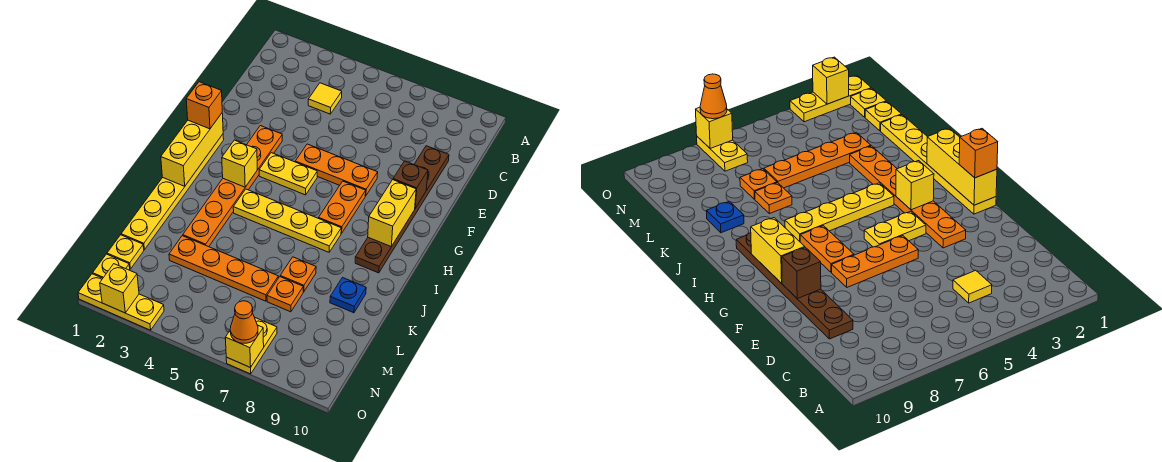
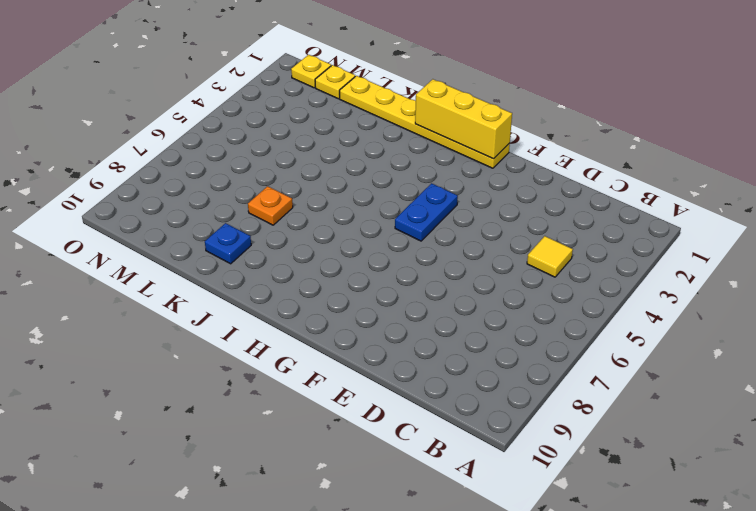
blue 1x2 plate [395,183,458,241] -> yellow 1x2 plate [259,153,317,195]
none -> brown 1x6 plate [355,146,449,273]
none -> orange 1x6 plate [183,126,282,247]
none -> orange 1x3 plate [295,144,378,196]

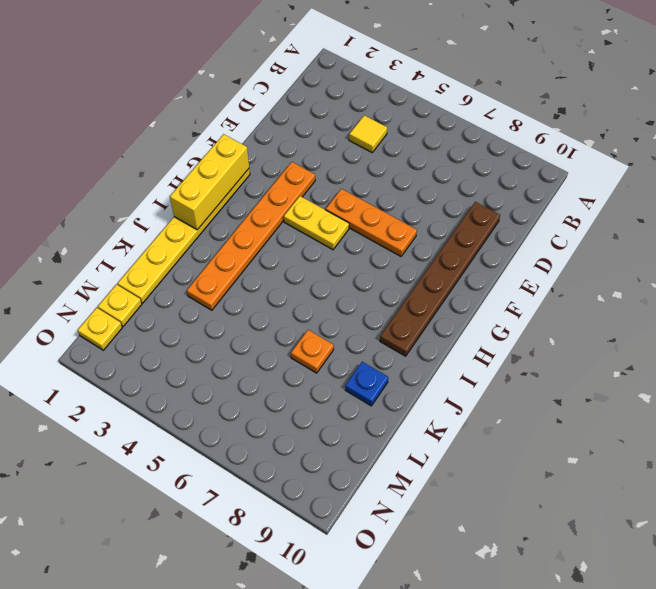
none -> orange 1x2 plate [319,181,366,233]
none -> yellow 1x4 plate [233,189,341,252]
none -> orange 1x4 plate [169,236,278,301]

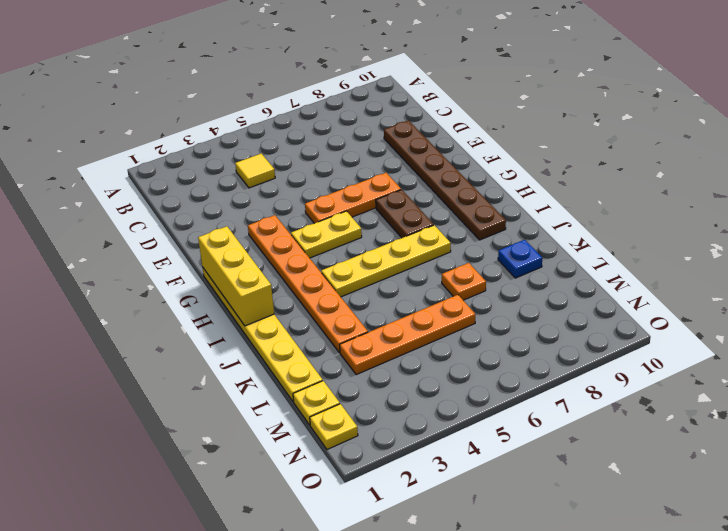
brown 1x2 plate [376,190,434,238] -> orange 1x2 plate [319,181,366,233]
none -> orange 1x1 plate [267,277,303,312]
none -> yellow 1x2 plate [226,318,277,374]
none -> yellow 1x3 plate [78,274,164,330]

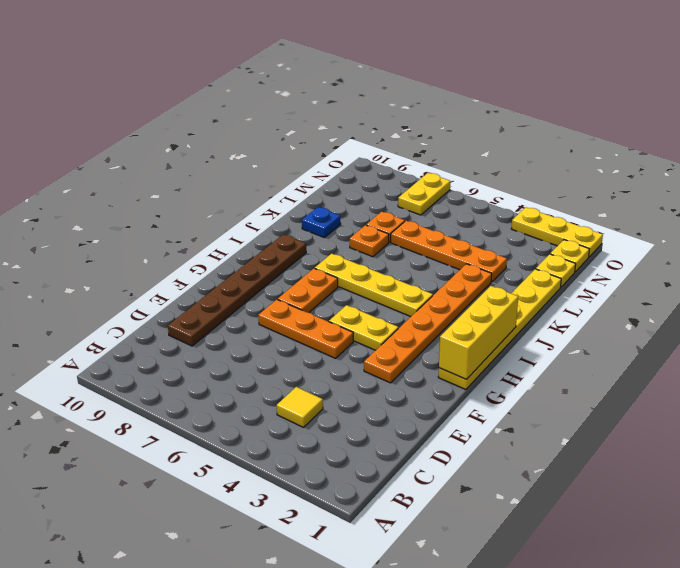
none -> brown 1x1 brick [393,161,428,208]
none -> yellow 1x2 brick [368,180,416,246]
none -> yellow 1x1 brick [222,140,257,187]

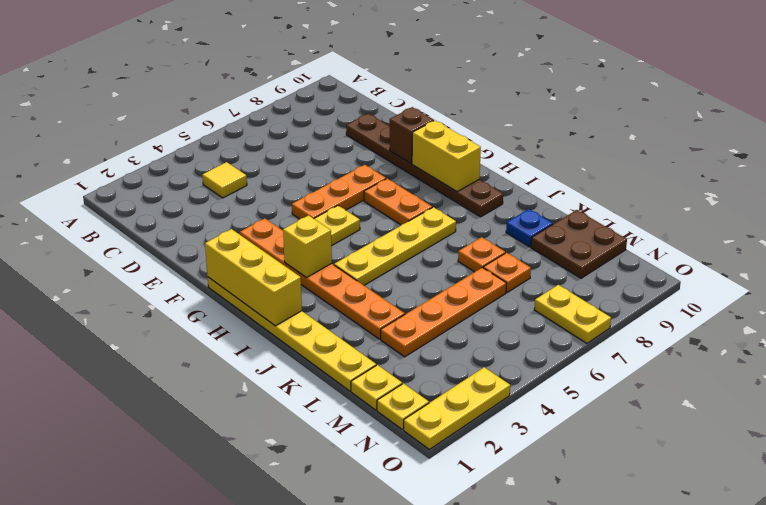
brown 2x2 plate [531,210,627,278] -> none
none -> yellow 1x1 brick [100,264,139,313]
none -> yellow 1x1 brick [225,325,264,368]
none -> orange 1x1 brick [186,82,222,129]

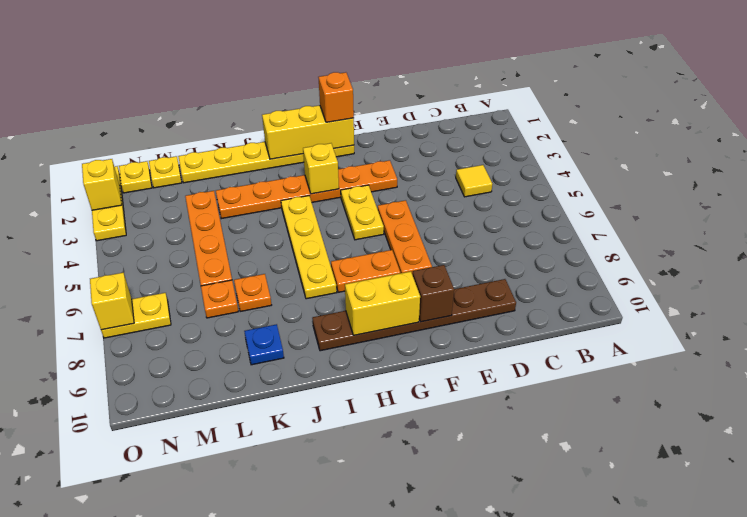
none -> orange 1x1 cone [230,301,258,343]

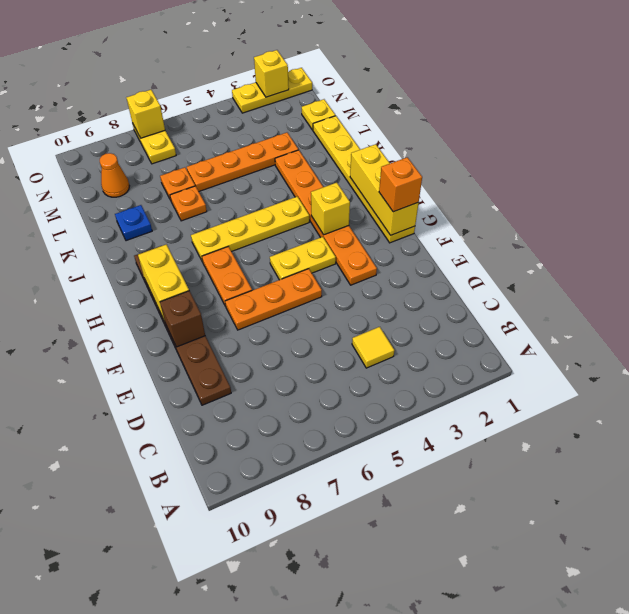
orange 1x1 cone [100,153,129,197] -> orange 1x1 cone moved to [230,301,258,343]
none -> yellow 1x1 plate [93,254,130,278]

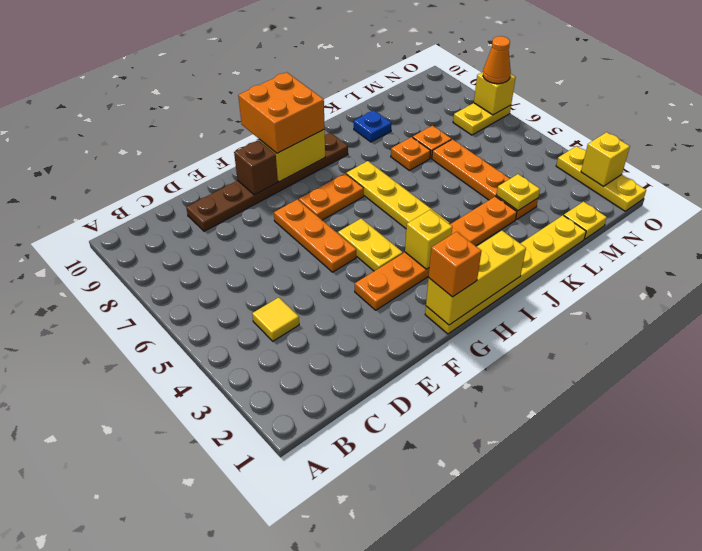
orange 2x2 brick [238,72,325,153] -> none
yellow 1x1 plate [496,174,540,211] -> yellow 1x1 plate moved to [93,254,130,278]

